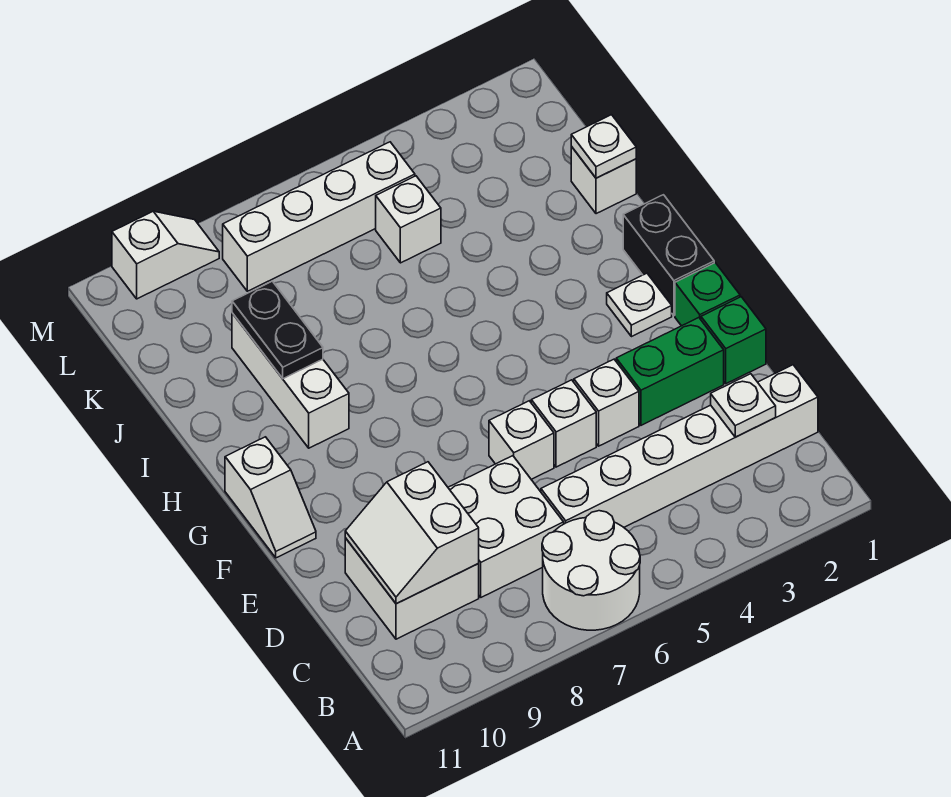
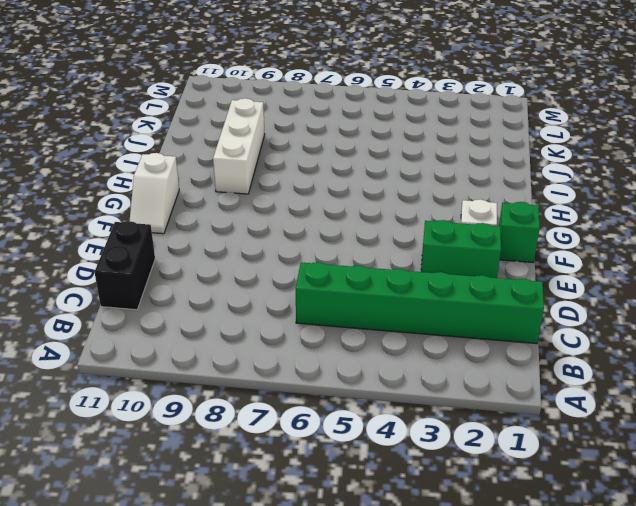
green 1x6 brick [296,262,544,344] -> white 1x6 brick [541,365,818,527]
black 1x2 brick [94,221,155,310] -> black 1x2 brick moved to [623,195,714,316]
none -> white 2x2 round brick [542,511,640,630]
none -> white 2x2 brick [448,456,564,597]
none -> white 2x2 brick [345,538,479,639]

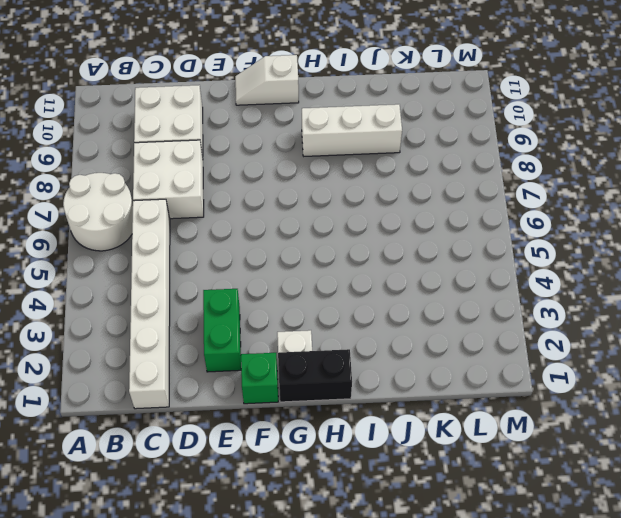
none -> green 1x1 brick [701,297,766,384]
none -> white 1x1 brick [574,359,639,446]
none -> white 1x1 brick [531,380,596,467]

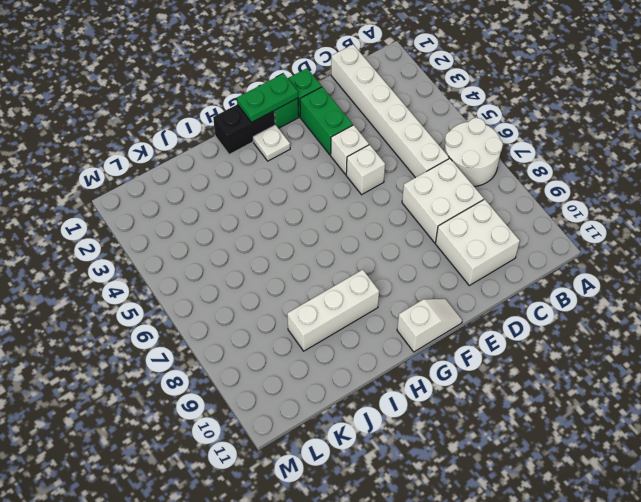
green 1x2 plate [237,74,298,122] -> none
none -> white 1x1 brick [489,401,554,479]
none -> white 1x1 brick [571,147,636,214]
none -> white 1x1 brick [376,176,441,263]

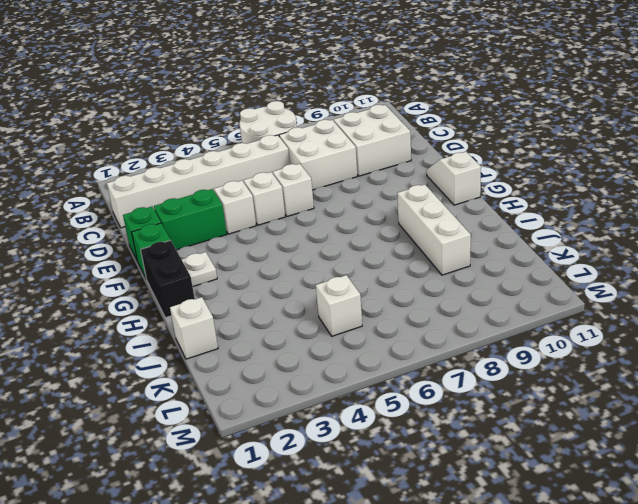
none -> white 1x4 brick [223,142,415,291]
none -> white 1x2 slope [112,211,219,299]
none -> white 1x1 plate [711,374,776,437]

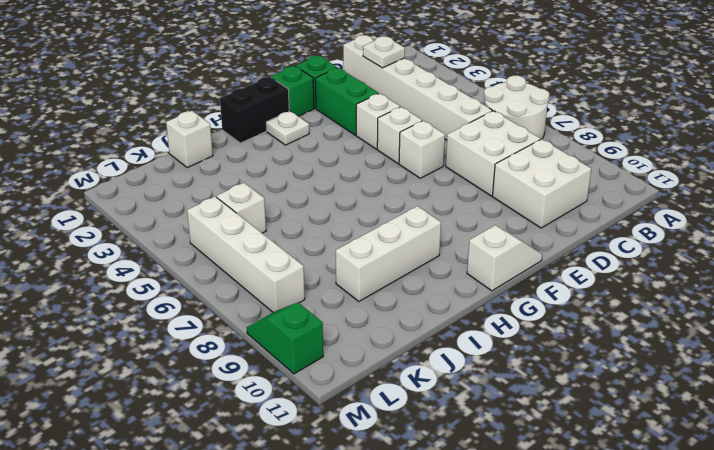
green 1x2 slope [247,303,323,374] -> white 1x2 slope [112,211,219,299]
none -> white 2x2 slope [345,462,479,604]
none -> black 1x2 plate [232,281,323,379]
none -> white 1x1 plate [571,115,636,178]

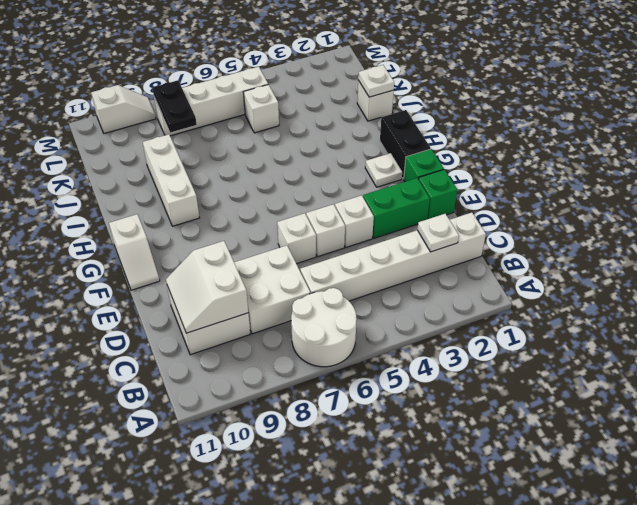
black 1x2 plate [153,80,197,133] -> black 1x2 plate moved to [232,281,323,379]

